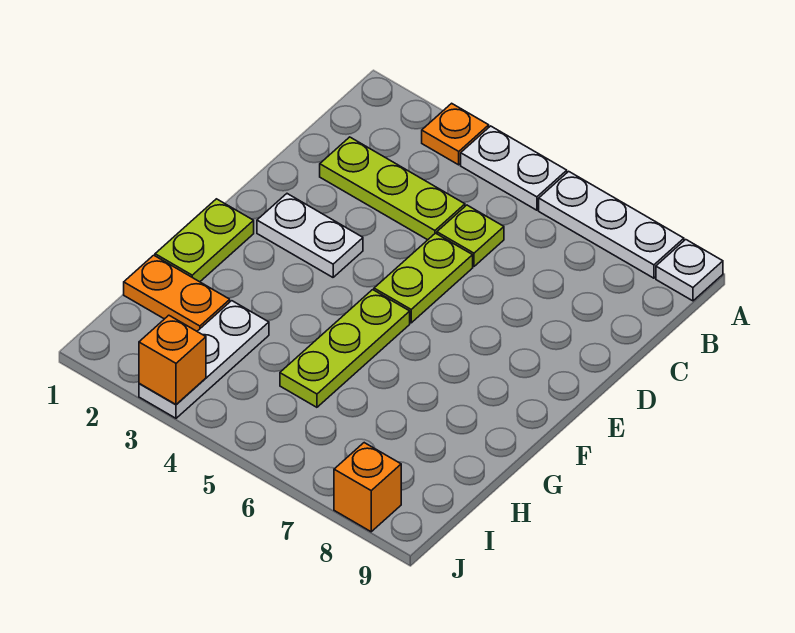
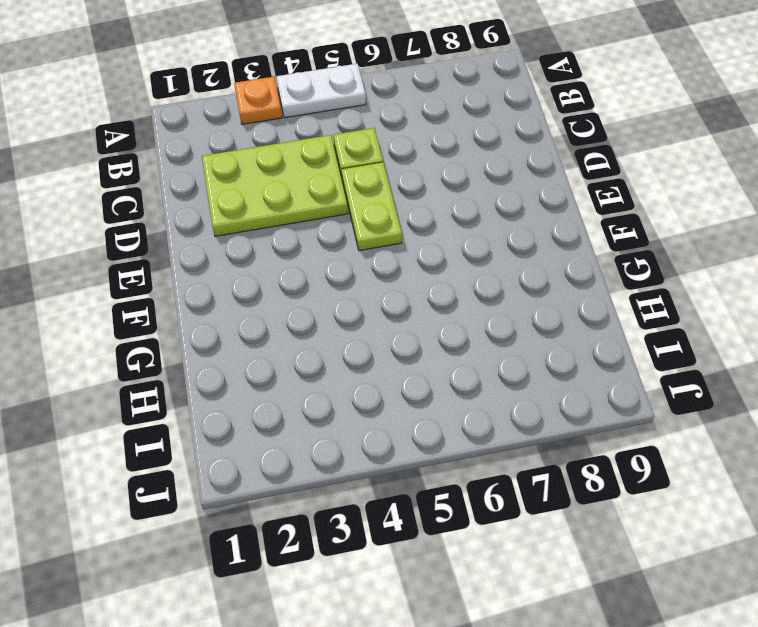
lime 2x3 plate [202,135,348,236] -> lime 1x3 plate [320,137,465,240]
none -> white 1x3 plate [539,171,684,278]
none -> white 1x1 plate [656,240,723,301]
none -> white 1x2 plate [257,194,363,277]

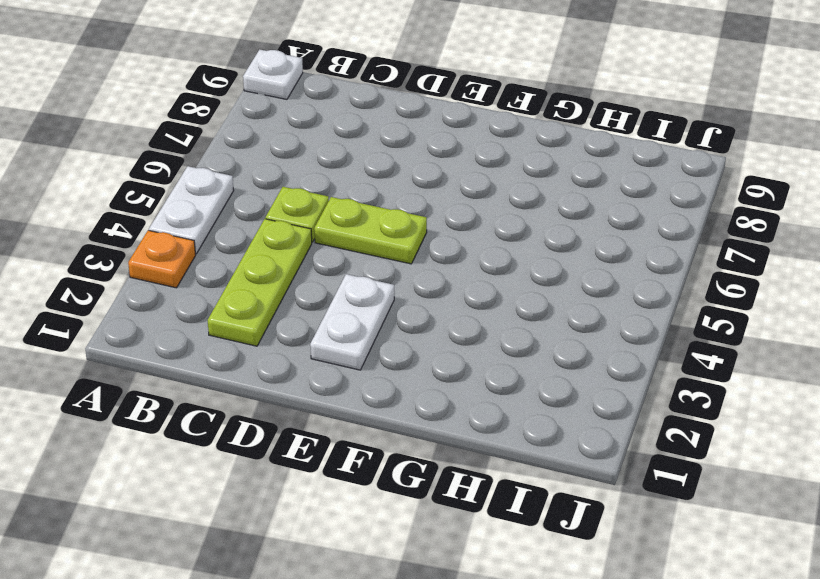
none -> white 1x3 plate [539,171,684,278]
none -> lime 1x2 plate [155,199,254,282]
none -> lime 1x3 plate [280,290,410,407]

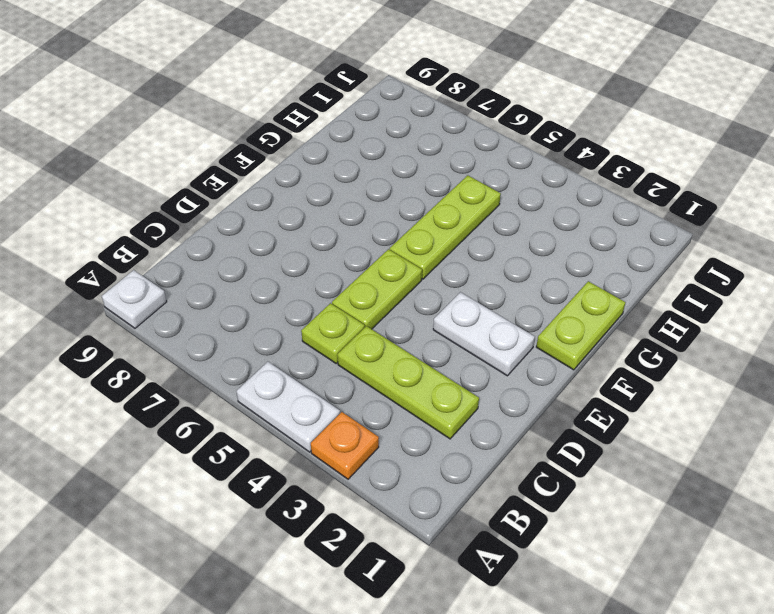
none -> white 1x3 plate [539,171,684,278]
none -> orange 1x2 plate [124,255,230,331]
none -> white 1x3 plate [139,301,269,418]

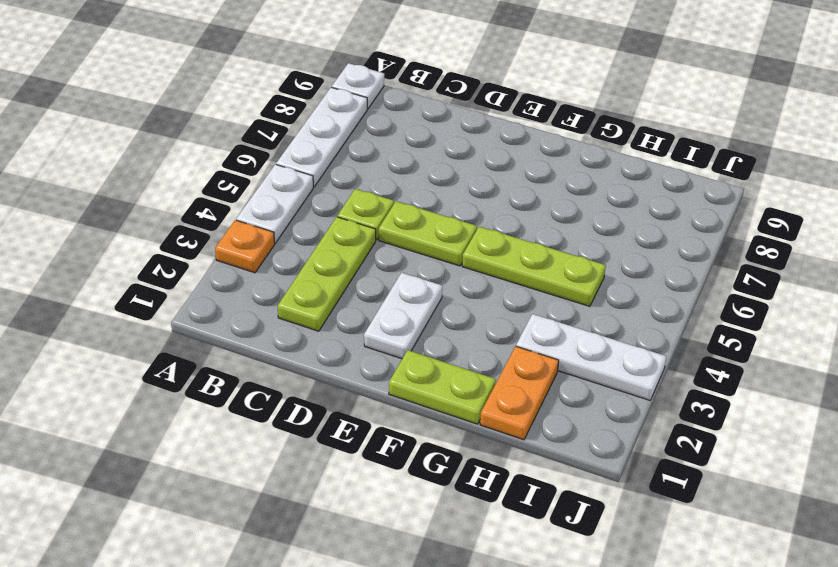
none -> orange 1x1 brick [334,443,401,532]
none -> orange 1x1 brick [139,315,206,405]

